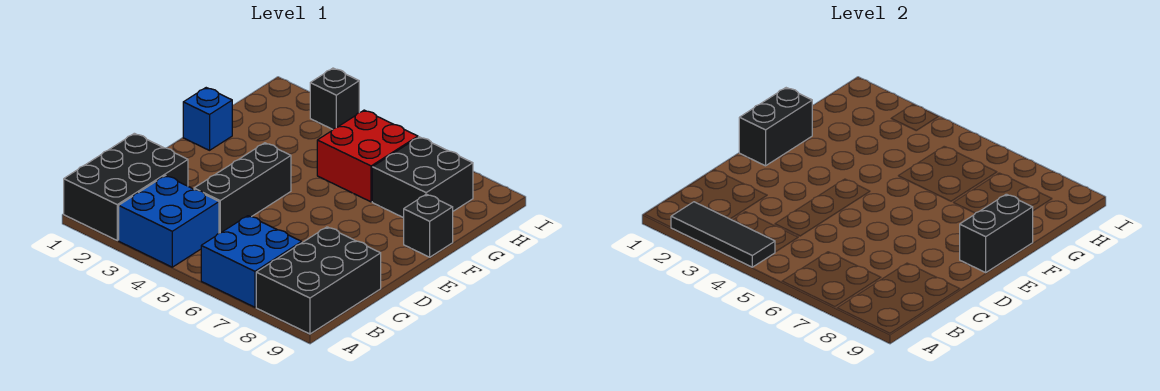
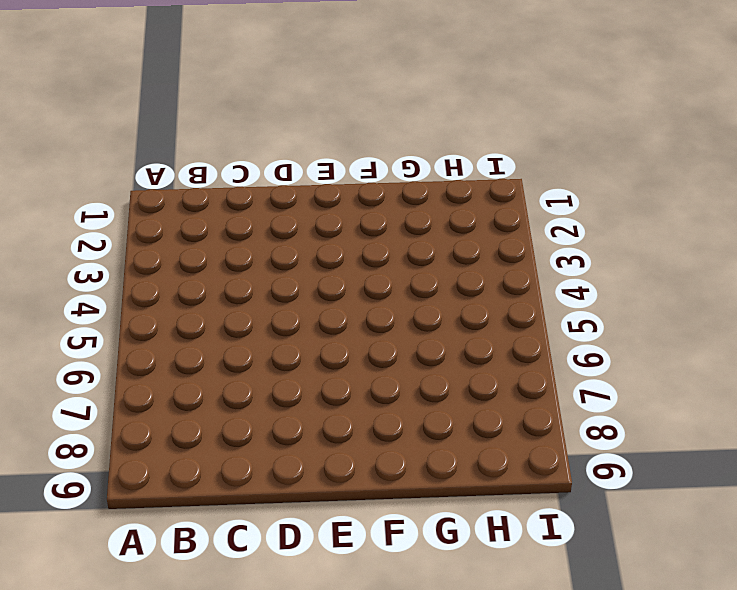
none -> black 2x3 brick [64,133,188,240]
none -> blue 2x2 brick [119,176,219,267]
none -> blue 2x2 brick [201,216,302,307]

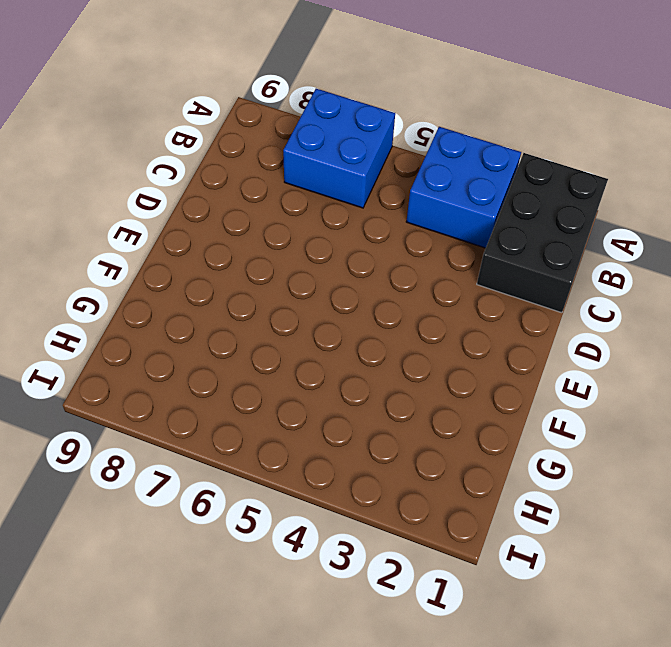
none -> black 2x3 brick [256,227,381,334]
none -> black 1x3 brick [194,143,291,233]
none -> blue 1x1 brick [183,88,232,150]

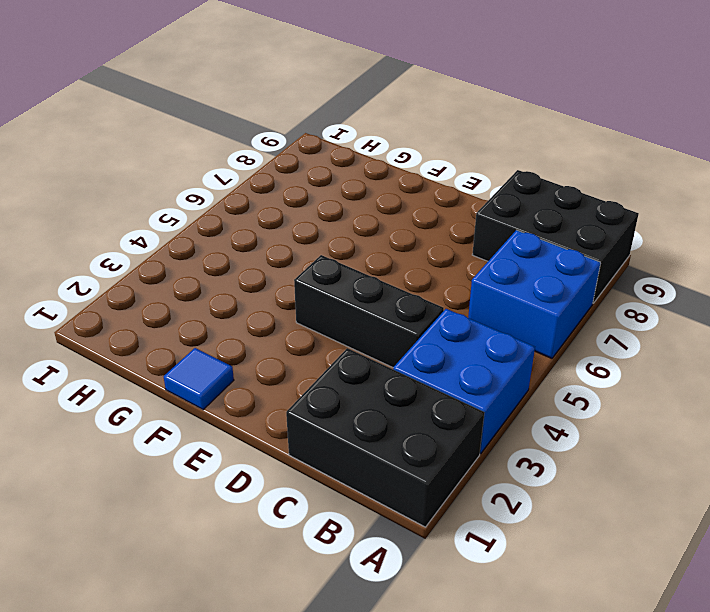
blue 1x1 tile [164,348,234,410] -> blue 1x1 brick [183,88,232,150]
none -> black 1x1 brick [404,194,453,257]
none -> red 2x2 brick [317,110,418,202]
none -> black 2x2 brick [372,137,473,218]

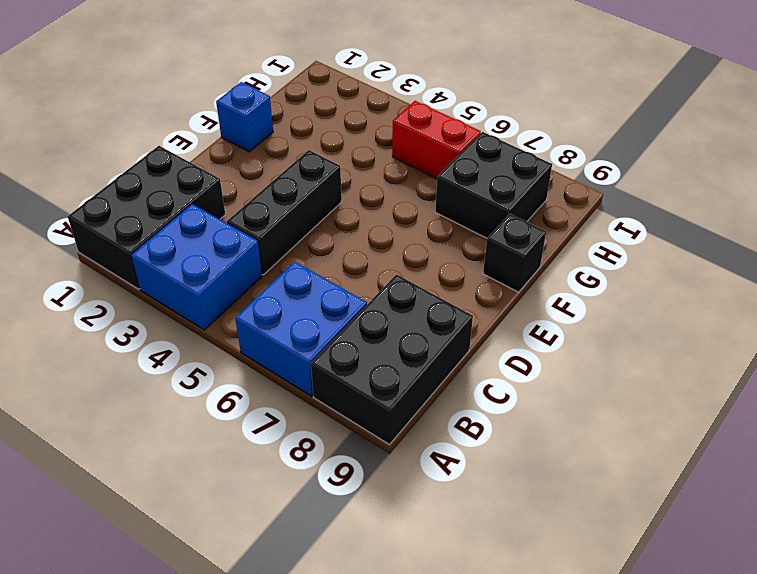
red 1x2 brick [392,101,481,179] -> red 2x2 brick [317,110,418,202]
none -> black 1x1 brick [310,68,359,129]
none -> black 1x3 tile [671,202,775,267]
none -> black 1x2 brick [739,88,812,166]

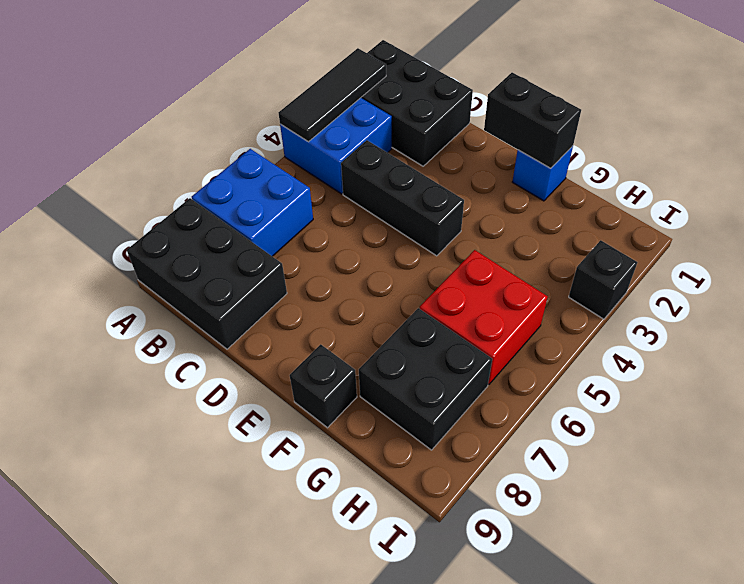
none -> black 1x2 brick [960,194,1033,272]

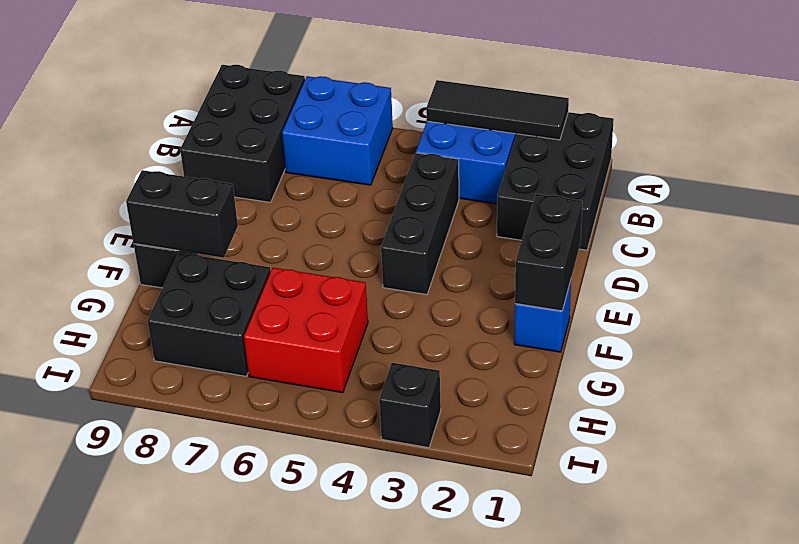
black 1x2 brick [126,170,238,258] -> black 1x2 brick turned to [960,194,1033,272]

